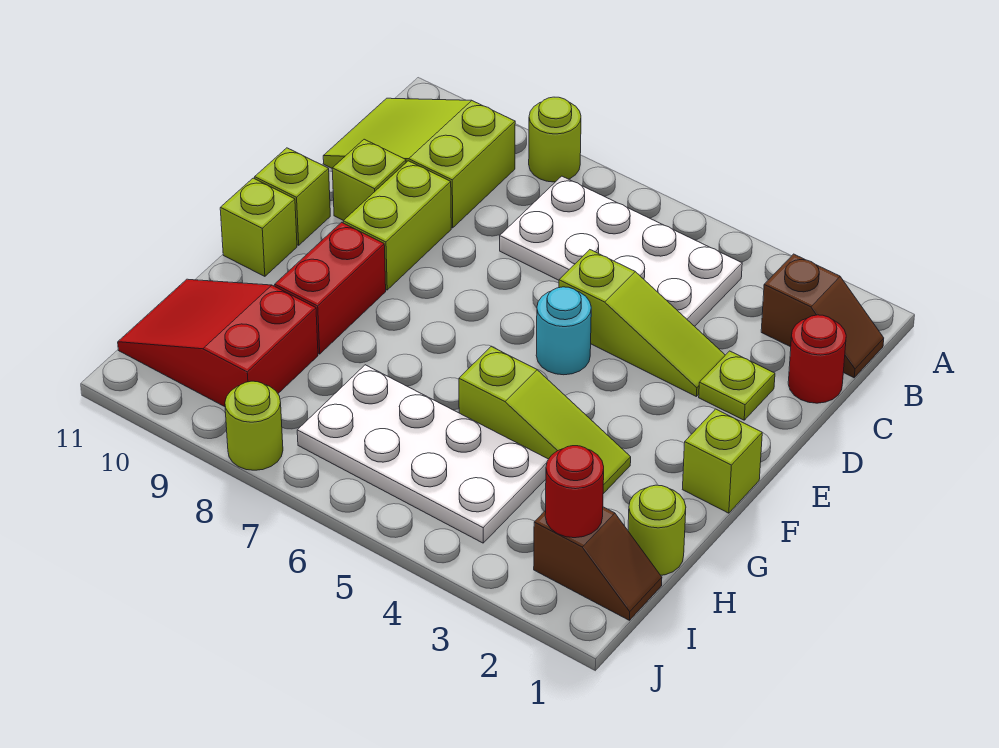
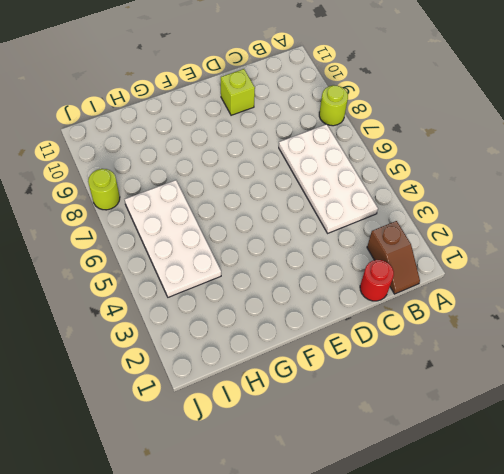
none -> lime 2x3 slope [323,98,515,228]
none -> lime 1x1 plate [699,351,775,420]
none -> lime 1x3 slope [559,250,725,396]

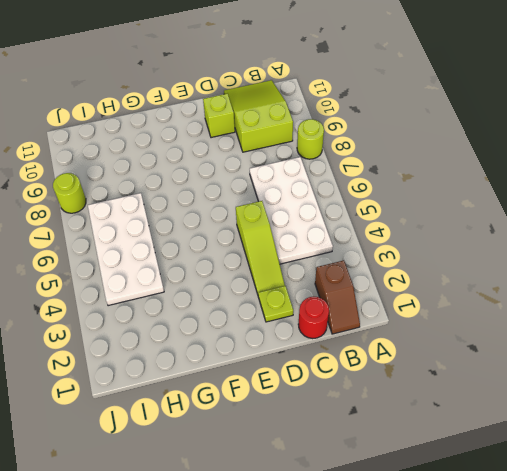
none -> lime 1x2 brick [343,161,451,290]
none -> cyan 1x1 round brick [536,287,591,375]
none -> lime 1x1 brick [255,148,330,245]

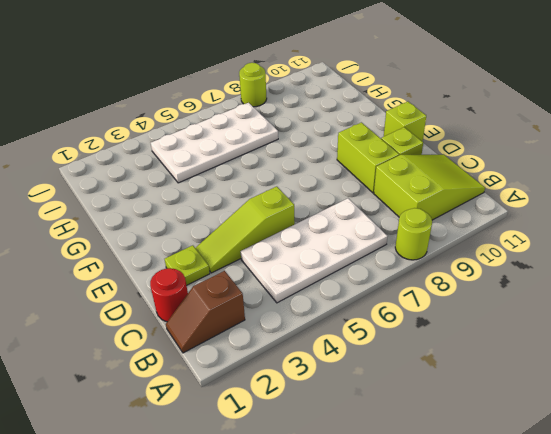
none -> cyan 1x1 round brick [536,287,591,375]
none -> lime 1x1 brick [682,409,762,513]
none -> red 1x2 brick [275,222,386,354]

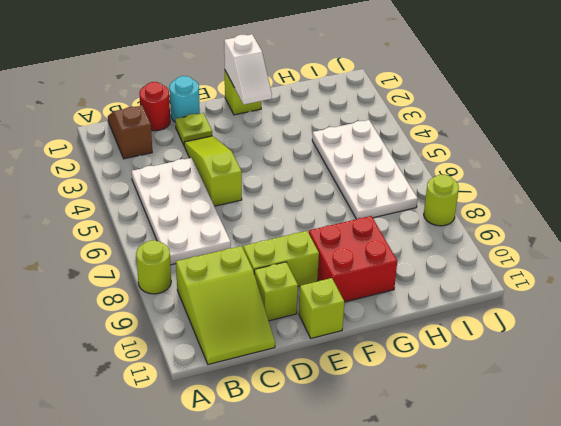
cyan 1x1 round brick [169,76,200,122] -> cyan 1x1 round brick moved to [536,287,591,375]
white 1x2 slope [224,34,272,105] -> none
red 2x2 brick [309,216,397,302] -> red 1x2 brick [275,222,386,354]
none -> lime 1x1 brick [220,178,297,276]
none -> lime 1x3 slope [459,346,631,494]
none -> lime 1x1 round brick [628,485,686,575]

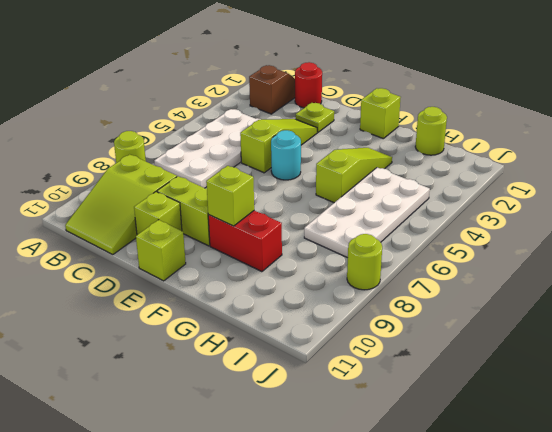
lime 1x1 brick [206,166,254,226] -> lime 1x1 brick moved to [220,178,297,276]
none -> red 2x3 slope [118,279,318,407]
none -> brown 1x2 slope [534,507,662,620]
none -> red 1x1 round brick [545,446,604,538]

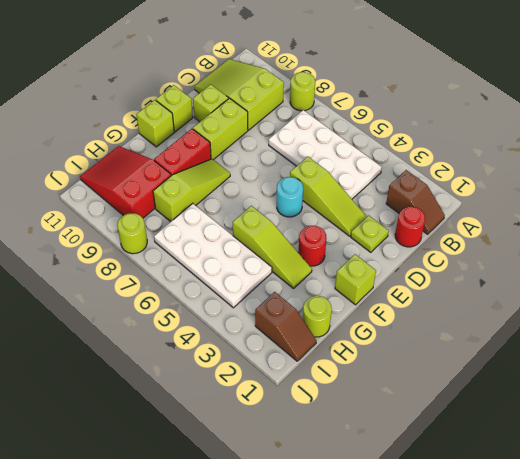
red 1x1 round brick [298,226,327,266] -> red 1x1 round brick moved to [545,446,604,538]
lime 1x3 slope [153,159,230,222] -> none

